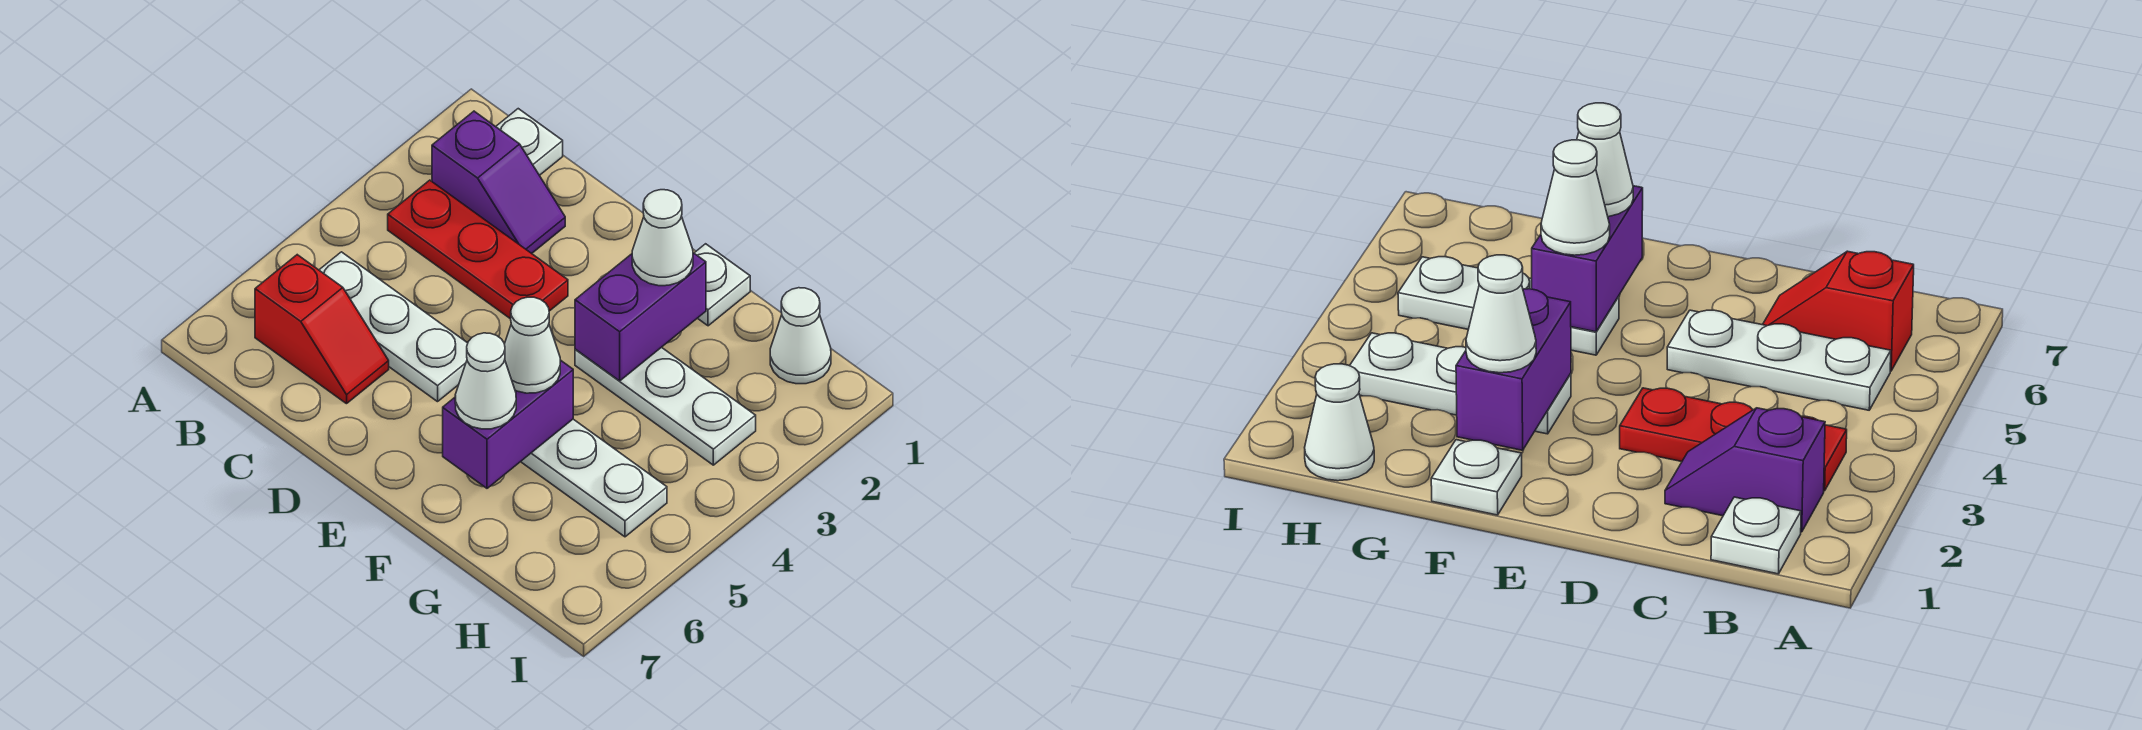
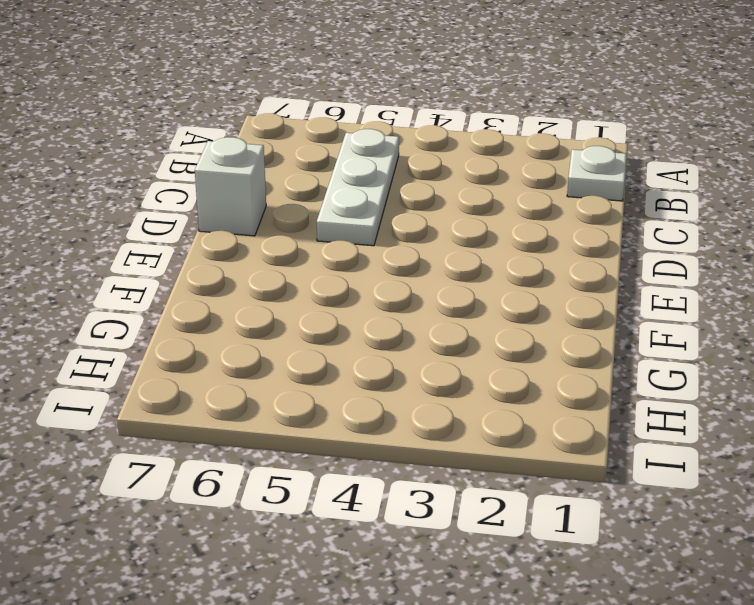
white 1x1 brick [195,137,266,236] -> none
none -> purple 1x2 slope [432,111,565,253]
none -> red 1x3 plate [388,180,568,319]
none -> red 1x2 slope [255,255,389,404]

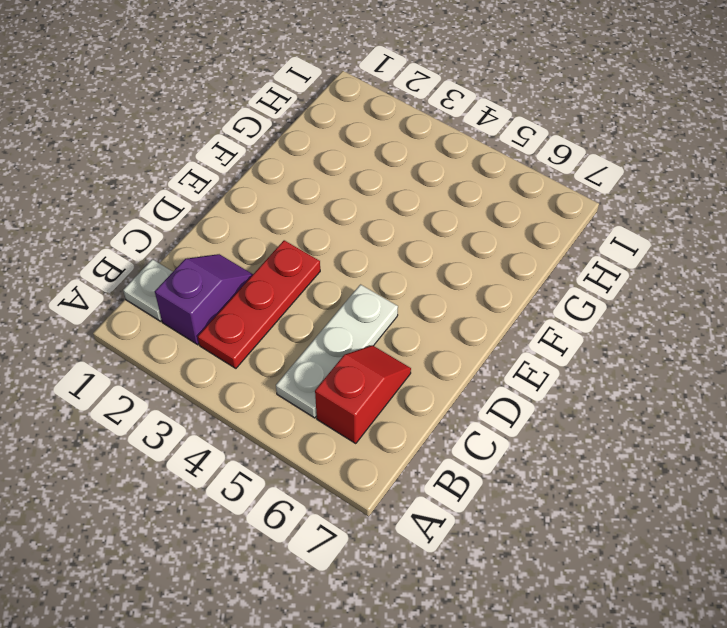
none -> white 1x1 plate [694,244,750,326]
none -> white 1x3 plate [575,347,756,465]
none -> white 1x3 plate [521,419,667,537]

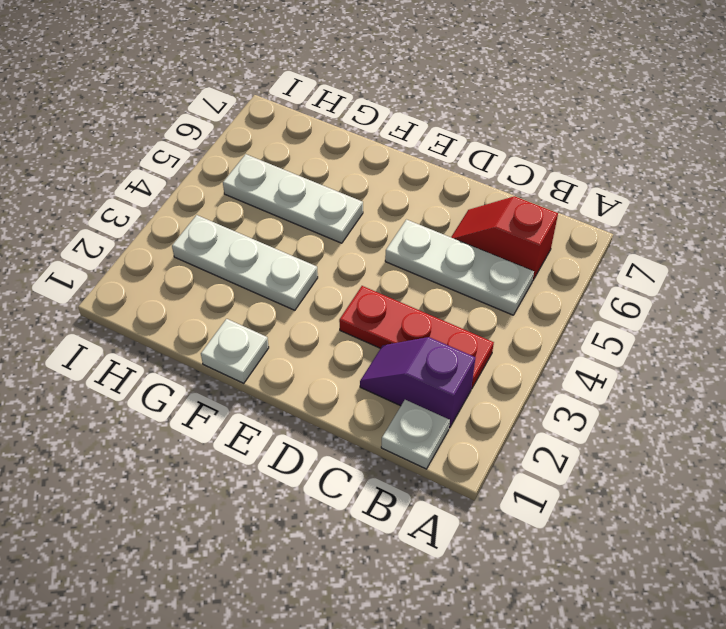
none -> white 1x1 cone [770,288,831,384]
none -> purple 1x2 brick [575,253,706,381]
none -> purple 1x2 brick [443,360,573,488]

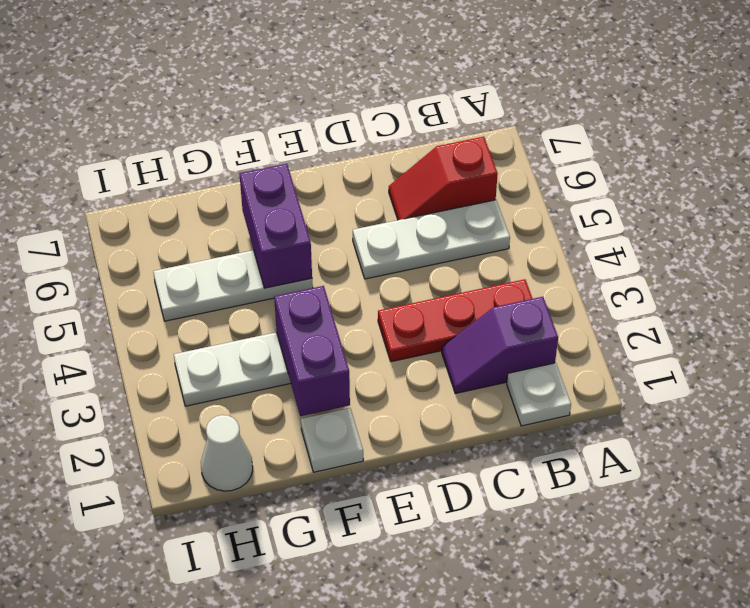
none -> white 1x1 cone [632,190,693,286]
none -> white 1x1 cone [505,297,560,393]
none -> white 1x1 cone [455,333,516,429]

